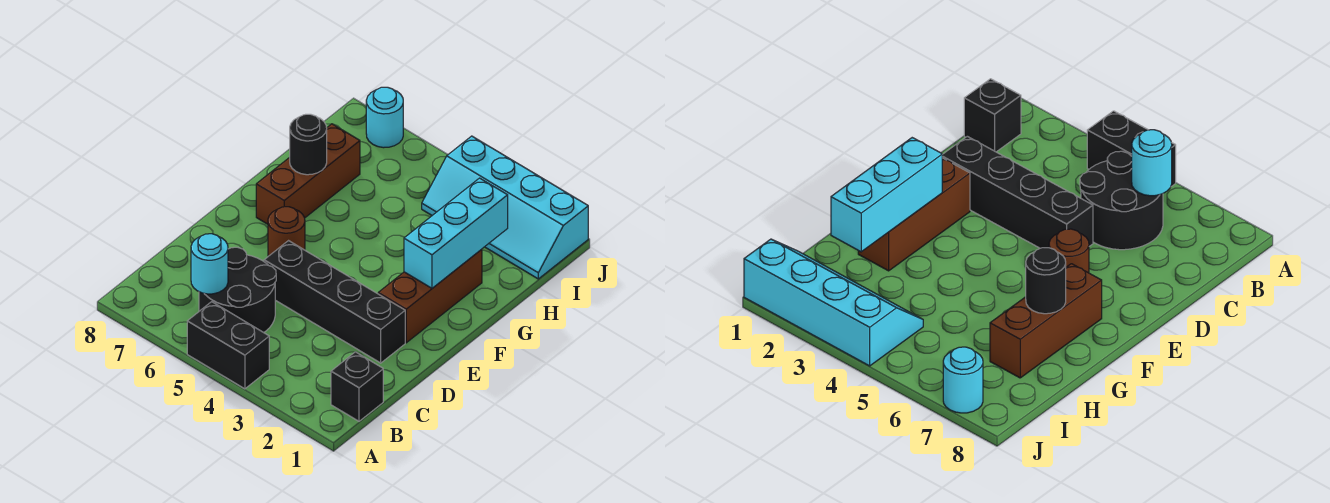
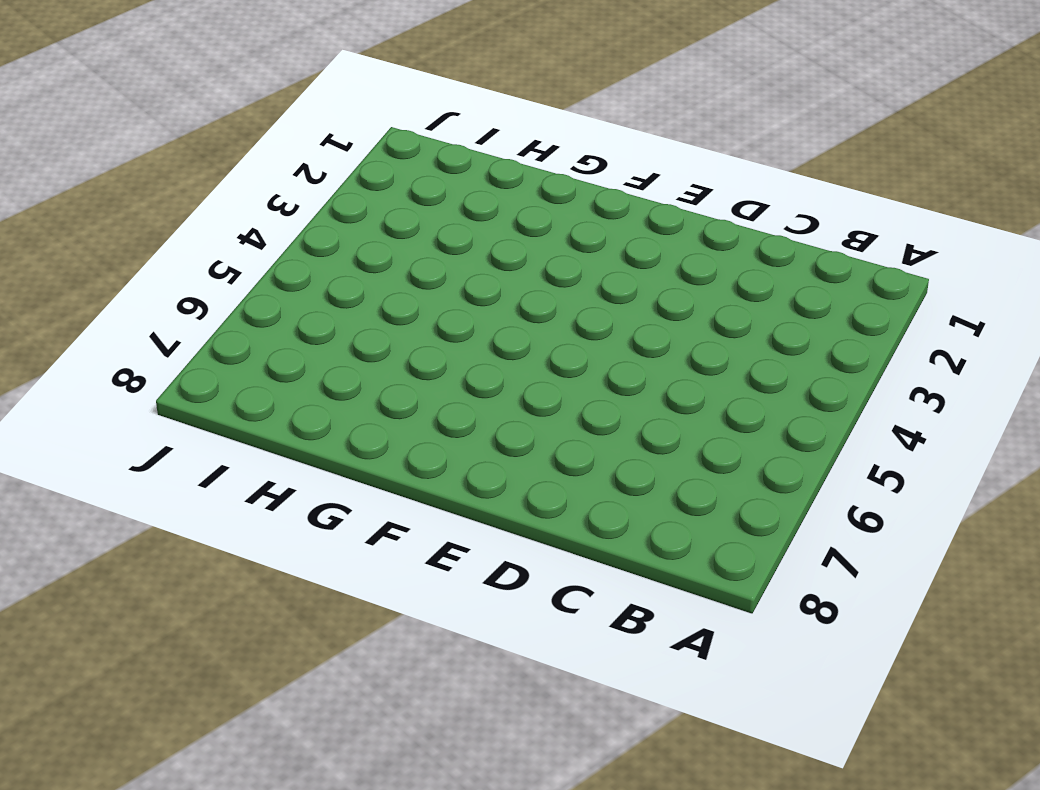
none -> black 1x2 brick [187,302,269,389]
none -> black 1x1 brick [331,352,383,421]
none -> black 2x2 round brick [199,247,276,333]

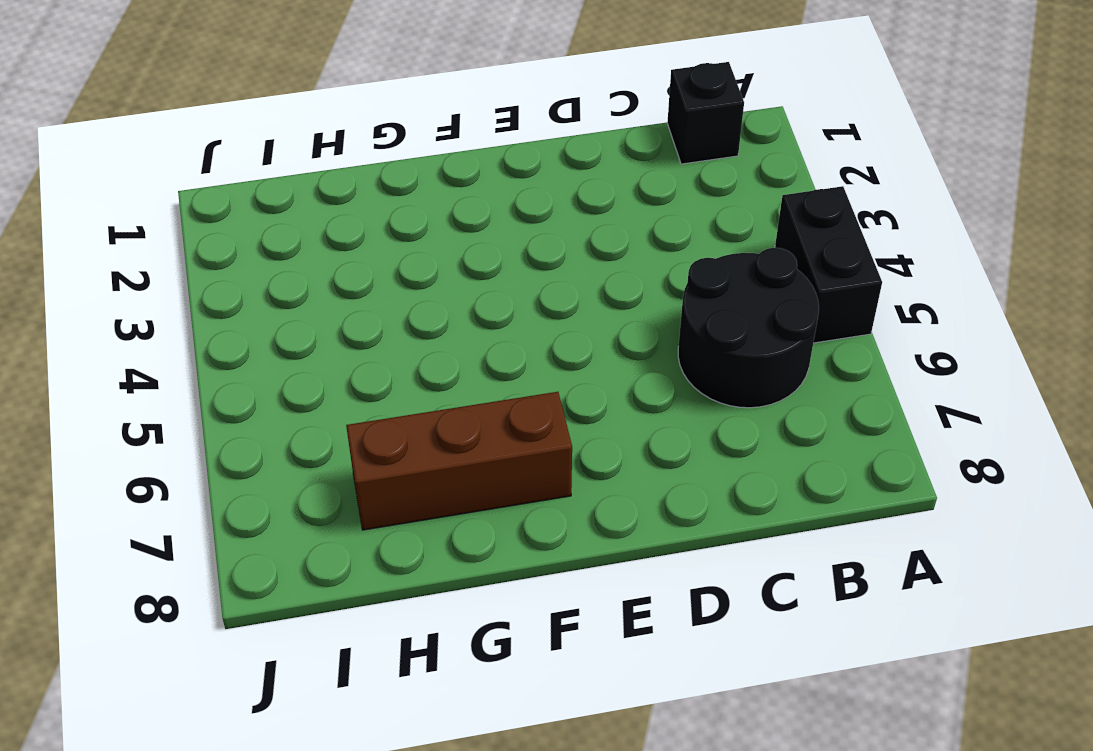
none -> black 1x4 brick [264,241,405,363]
none -> brown 1x3 brick [378,249,482,343]
none -> brown 1x1 round brick [268,207,305,256]

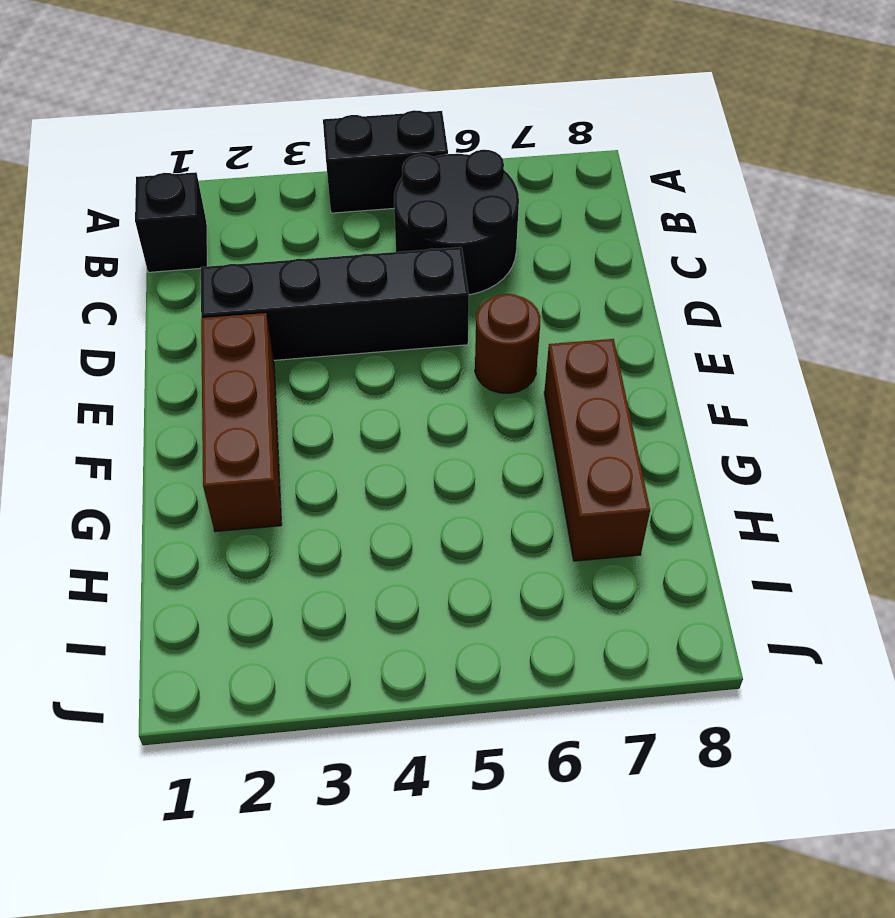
none -> cyan 2x4 slope [422,136,588,279]
none -> cyan 1x1 round brick [366,87,403,148]
none -> cyan 1x1 round brick [191,234,228,294]

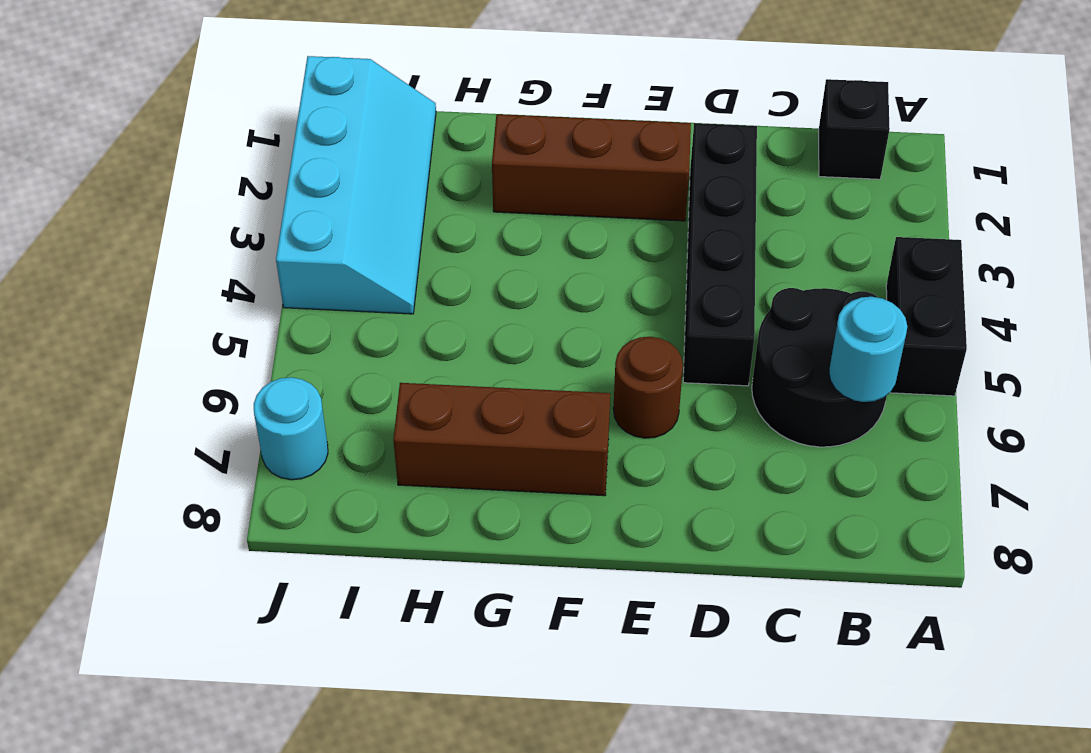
none -> cyan 1x3 brick [404,178,508,288]
none -> black 1x1 round brick [290,114,327,175]

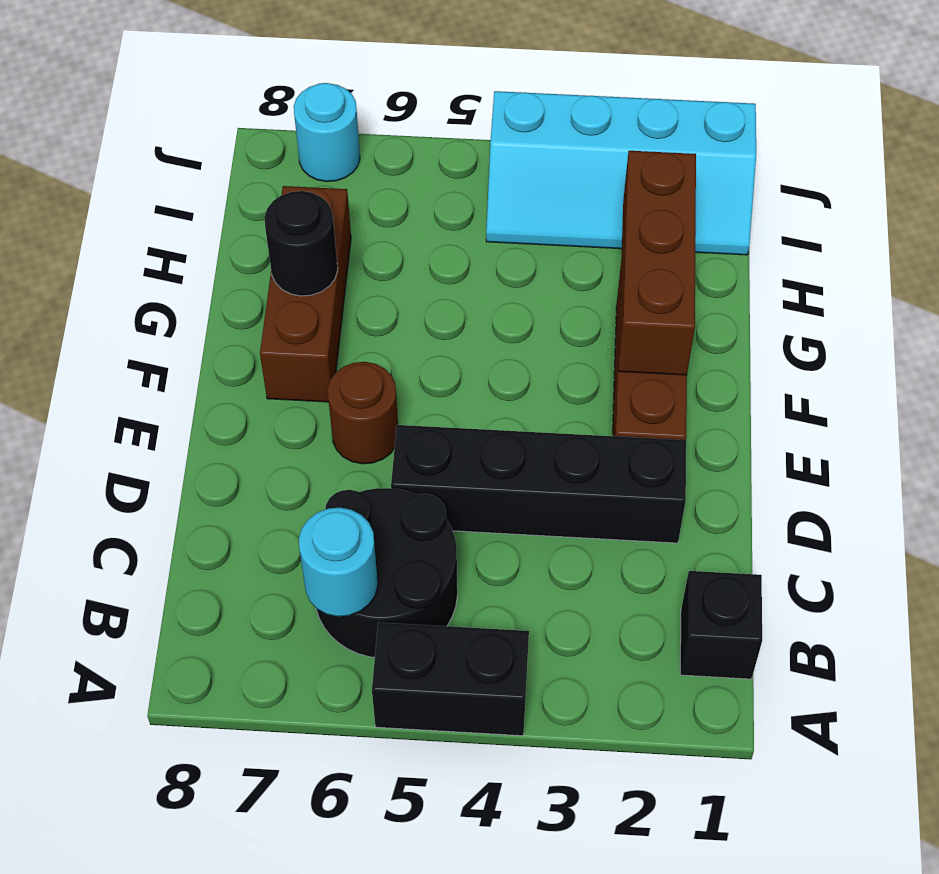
brown 1x3 brick [618,151,696,375] -> cyan 1x3 brick [404,178,508,288]

